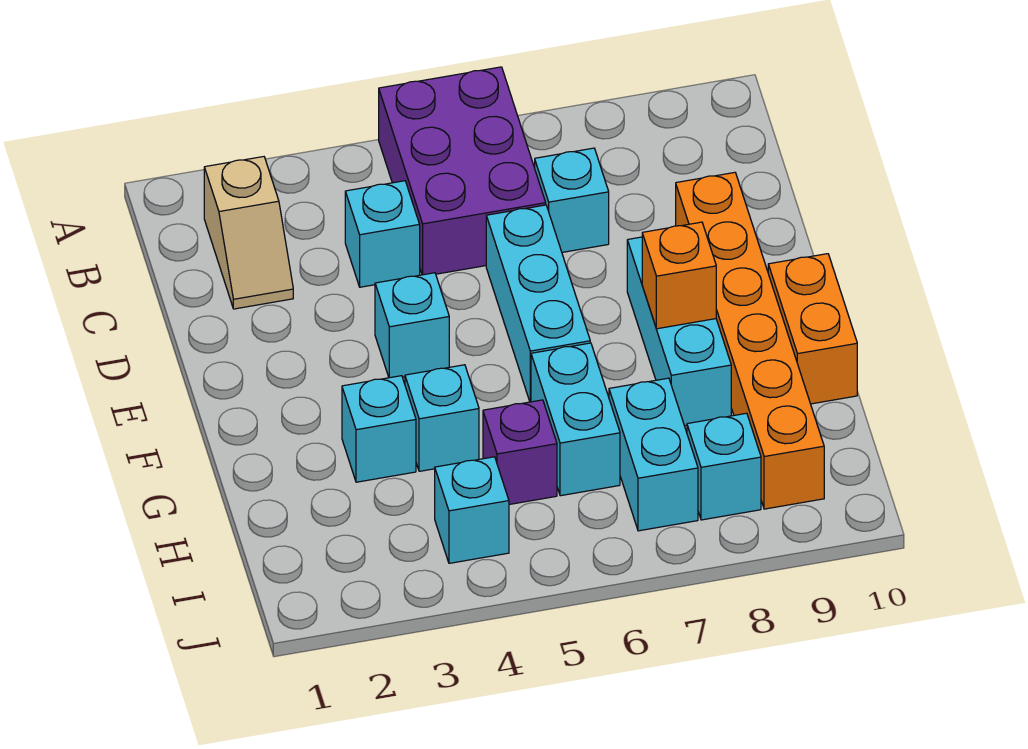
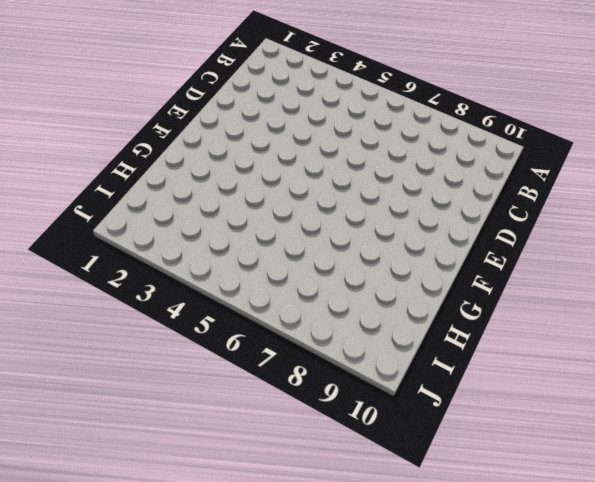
none -> purple 2x3 brick [379,67,546,275]
none -> tan 1x2 slope [204,157,293,309]
none -> cyan 1x1 brick [345,181,420,287]

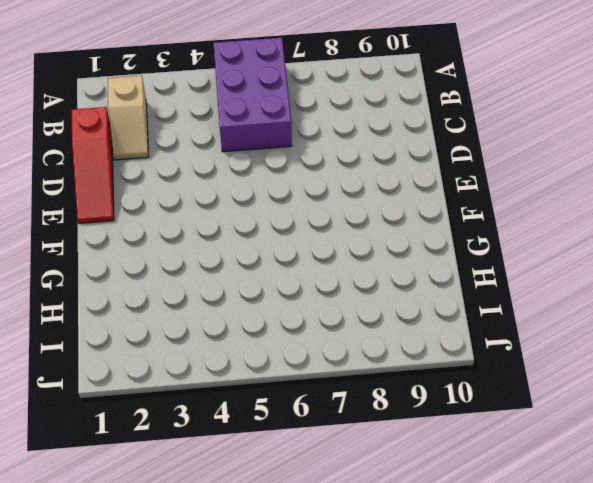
red 1x3 slope [72,107,114,223] -> none
none -> cyan 1x1 brick [345,181,420,287]
none -> cyan 1x1 brick [535,148,609,252]
none -> cyan 1x3 brick [486,205,590,402]

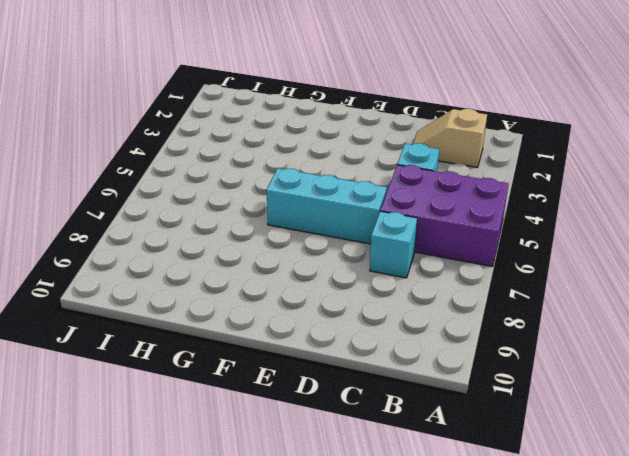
none -> orange 1x6 brick [676,172,824,509]
none -> cyan 1x1 brick [375,273,449,378]
none -> cyan 1x3 brick [627,237,731,426]

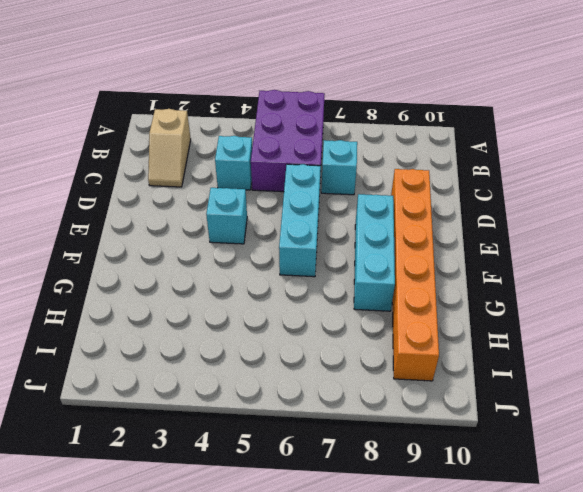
none -> orange 1x2 brick [768,254,857,404]
none -> cyan 1x1 brick [342,376,416,482]
none -> cyan 1x1 brick [405,365,479,471]

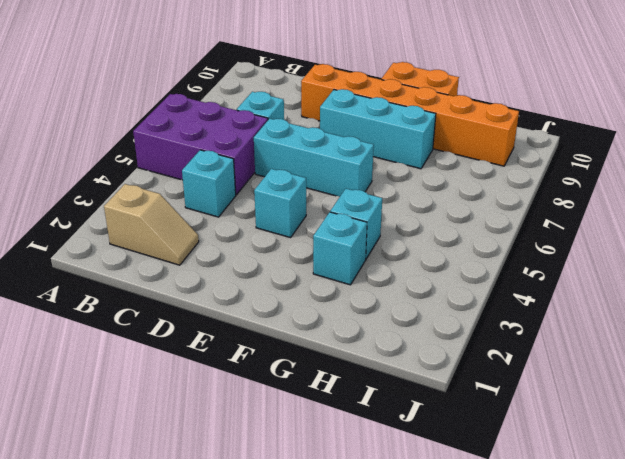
none -> cyan 1x2 brick [531,343,620,496]
none -> purple 1x1 brick [483,400,557,504]
none -> cyan 1x2 brick [609,378,698,531]

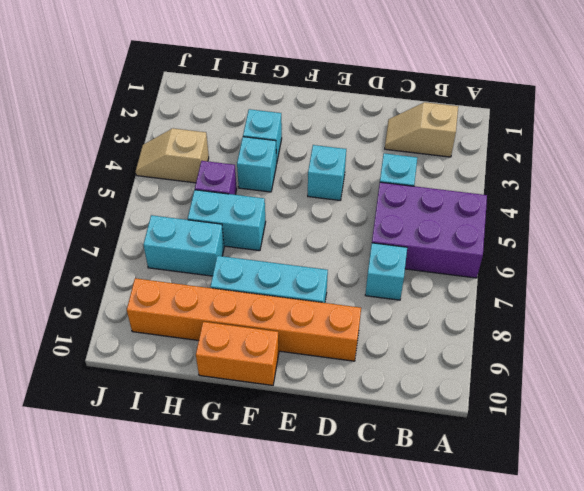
tan 1x2 slope [136,128,209,183] -> cyan 1x1 brick [435,457,509,563]
none -> cyan 1x3 brick [486,205,590,402]
none -> cyan 1x1 brick [687,413,761,520]
none -> orange 1x1 brick [642,222,716,329]

